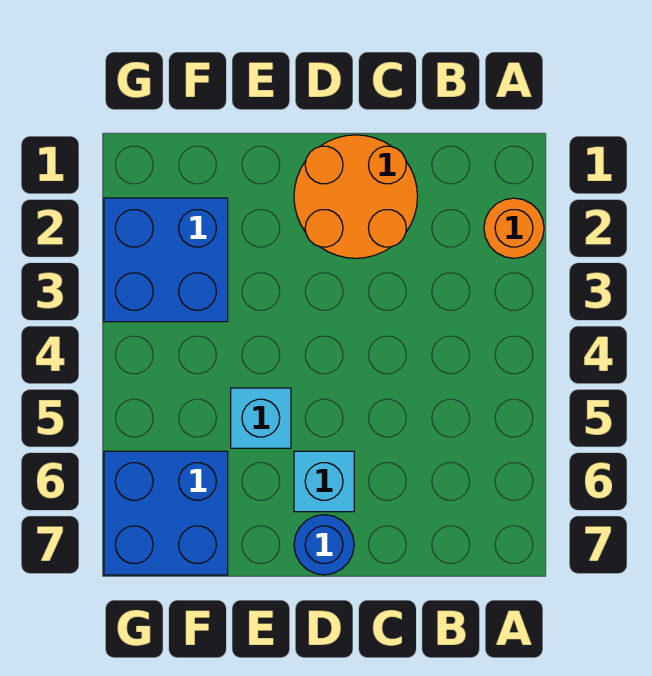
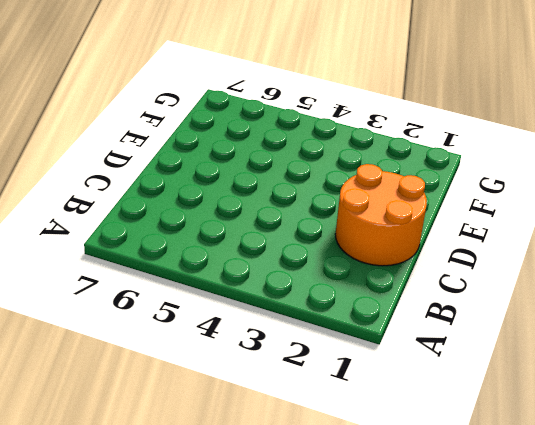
none -> orange 1x1 round brick [484,198,544,258]
none -> cyan 1x1 brick [294,451,354,512]

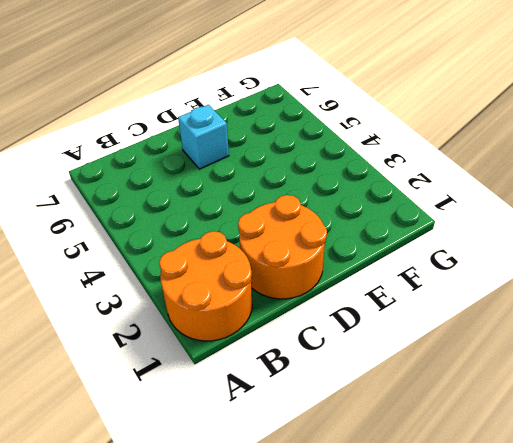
orange 2x2 round brick [159,231,252,341] -> orange 1x1 round brick [484,198,544,258]
none -> blue 1x1 round brick [294,515,354,575]
none -> cyan 1x1 brick [231,388,291,448]

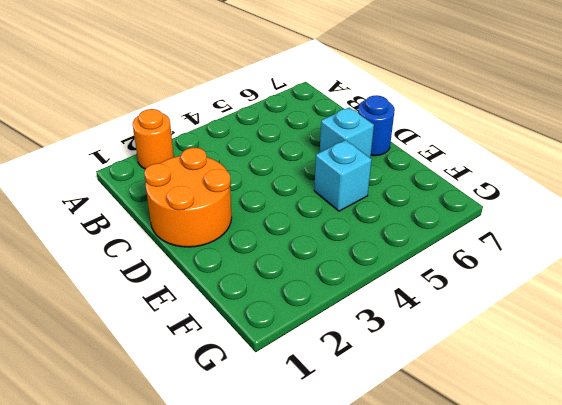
none -> blue 2x2 brick [104,198,228,322]
none -> blue 2x2 brick [104,451,228,575]

